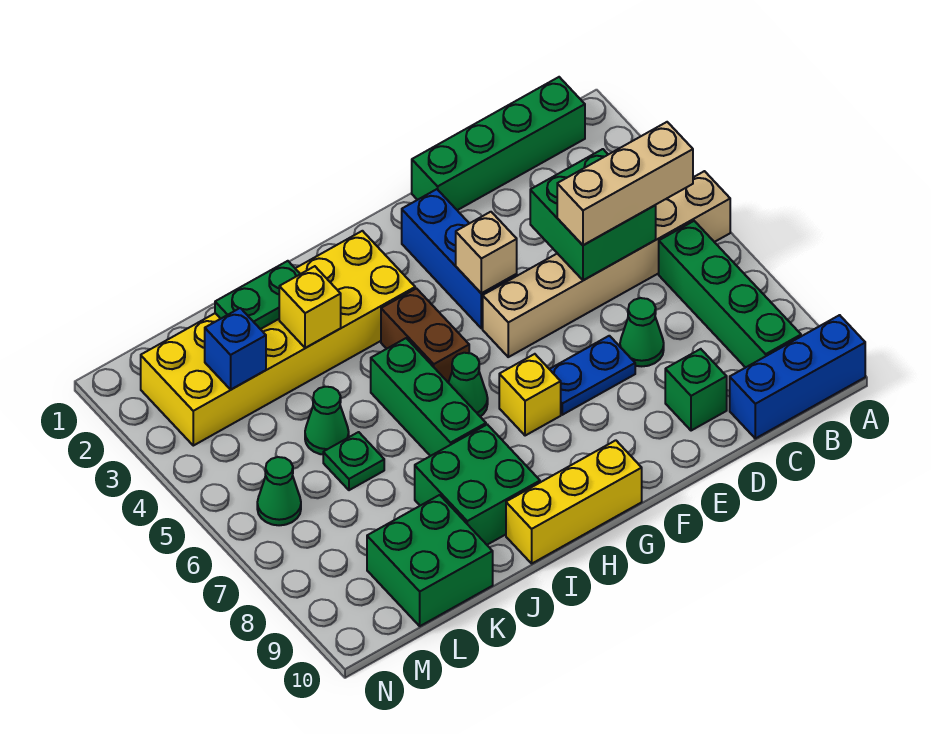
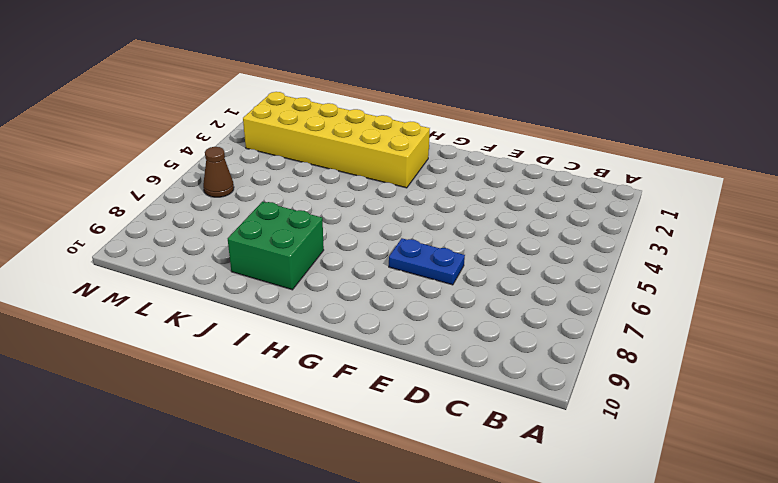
brown 1x1 cone [203,147,234,197] -> green 1x1 cone [257,457,301,525]
none -> tan 1x6 brick [483,171,730,357]
none -> blue 1x3 brick [730,315,865,438]
none -> green 1x4 brick [412,77,585,210]

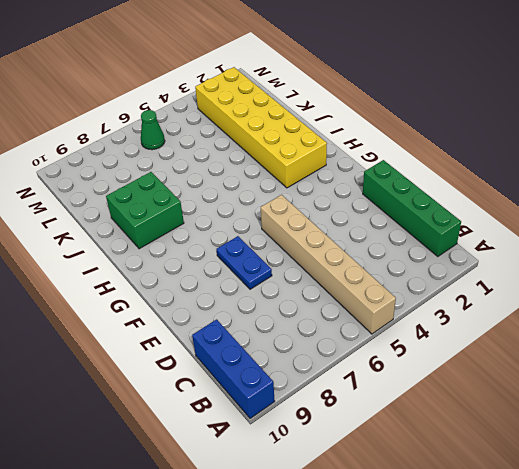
none -> green 1x4 brick [659,221,801,368]
none -> green 1x1 cone [620,298,664,366]
none -> green 1x1 brick [665,349,727,431]

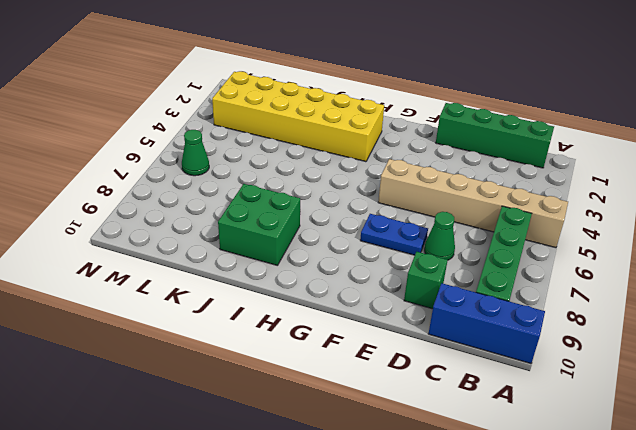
none -> blue 1x3 brick [402,189,517,328]
none -> yellow 1x1 brick [499,354,561,436]
none -> yellow 1x3 brick [506,440,642,563]

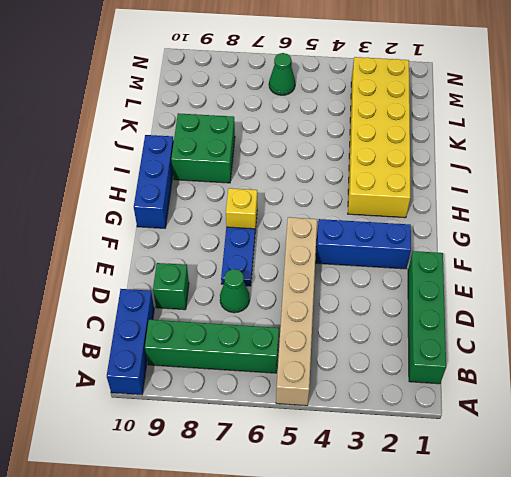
blue 1x3 brick [134,135,174,228] -> yellow 1x3 brick [506,440,642,563]
none -> brown 1x2 brick [381,288,469,382]
none -> green 1x1 cone [448,353,488,416]
none -> green 1x3 brick [371,338,486,456]

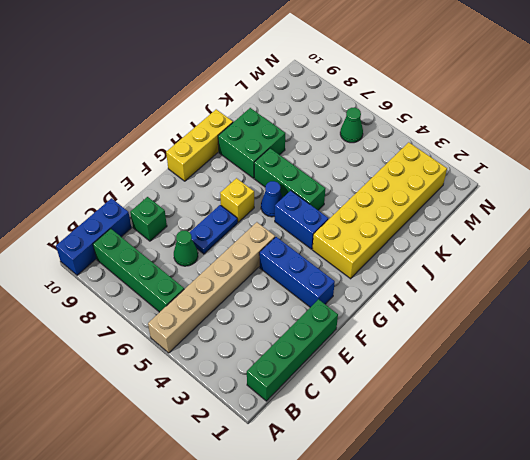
blue 1x2 brick [275,191,328,249] -> brown 1x2 brick [381,288,469,382]
blue 1x1 cone [261,181,283,217] -> green 1x1 cone [448,353,488,416]
none -> green 1x1 cone [305,387,349,454]
none -> green 1x1 plate [323,432,384,490]
none -> green 2x2 brick [367,495,493,626]

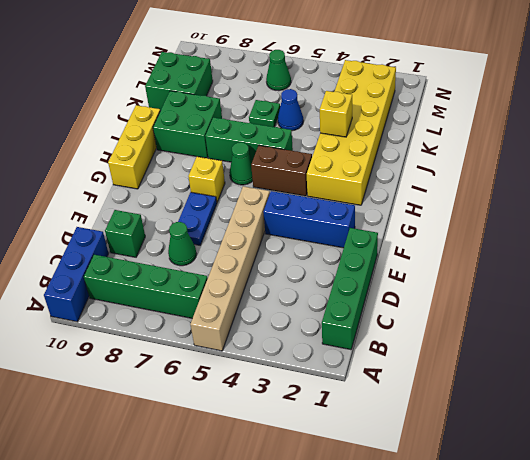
blue 1x1 cone [278,89,303,131] -> green 1x1 cone [305,387,349,454]
none -> green 2x2 brick [530,149,656,280]
none -> tan 1x1 brick [456,212,517,293]
none -> green 1x2 plate [215,261,300,329]

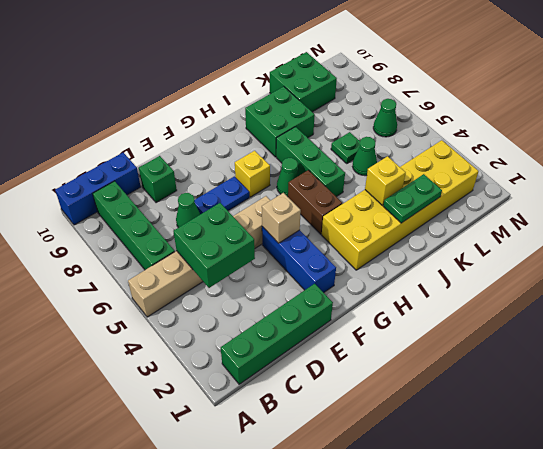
none -> yellow 1x3 brick [506,440,642,563]
none -> blue 1x1 brick [205,308,266,389]
none -> tan 1x3 brick [557,122,693,245]

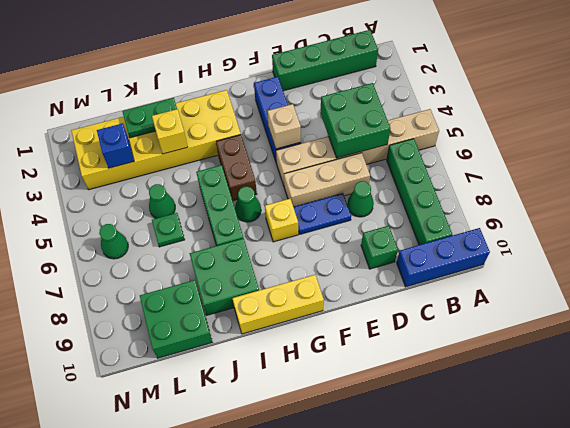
tan 1x3 brick [284,153,370,207] -> tan 1x3 brick moved to [557,122,693,245]

